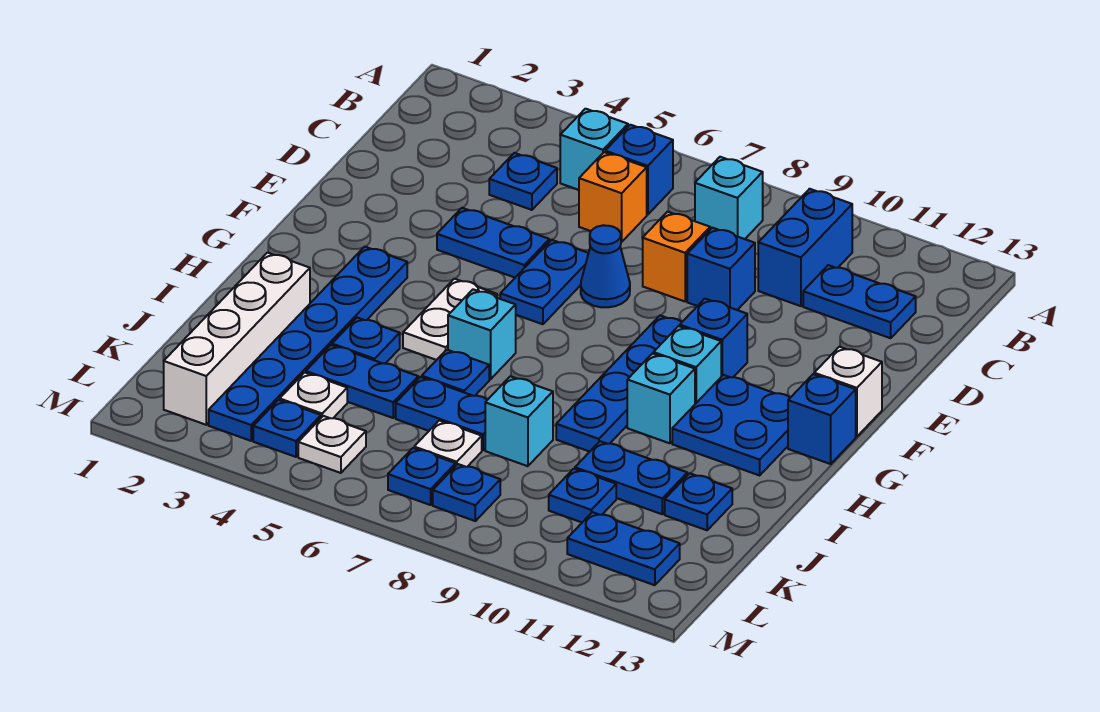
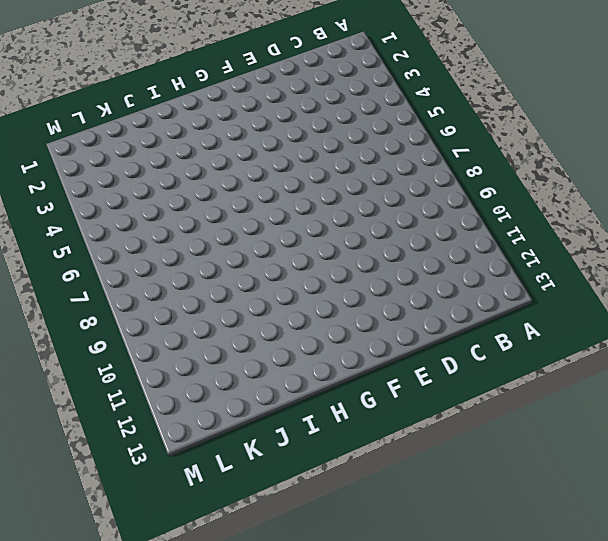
none -> cyan 1x1 brick [560,109,628,190]
none -> blue 1x1 brick [605,125,673,215]
none -> cyan 1x1 brick [695,157,763,239]
none -> blue 1x2 brick [758,189,852,306]

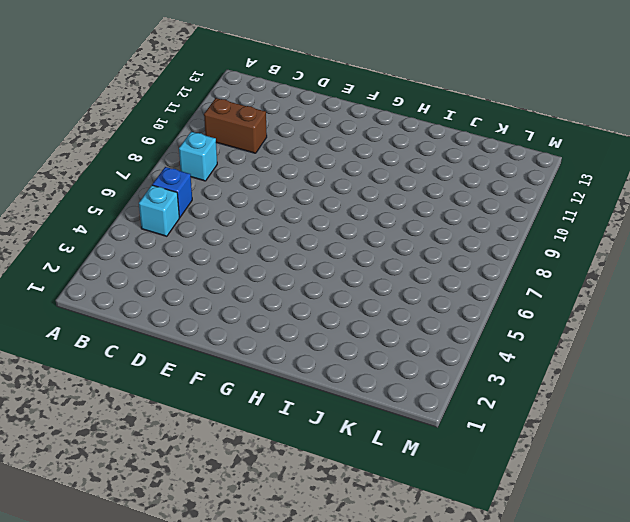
brown 1x2 brick [204,98,267,153] -> blue 1x2 brick [758,189,852,306]
none -> blue 1x1 plate [489,153,557,210]
none -> orange 1x1 brick [579,152,647,242]
none -> blue 1x2 plate [803,265,916,338]
none -> orange 1x1 brick [643,212,710,301]

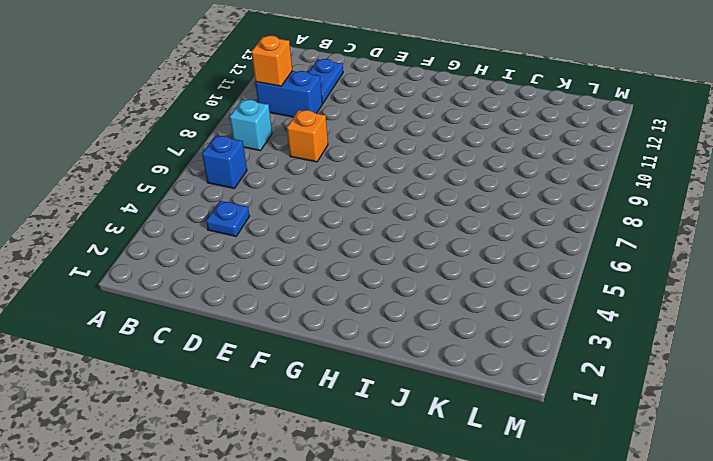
orange 1x1 brick [251,36,292,86] -> orange 1x1 brick moved to [579,152,647,242]
none -> cyan 1x1 brick [560,109,628,190]
none -> blue 1x1 brick [687,228,755,310]
none -> blue 1x2 plate [437,208,549,277]
none -> blue 1x2 plate [500,240,588,324]

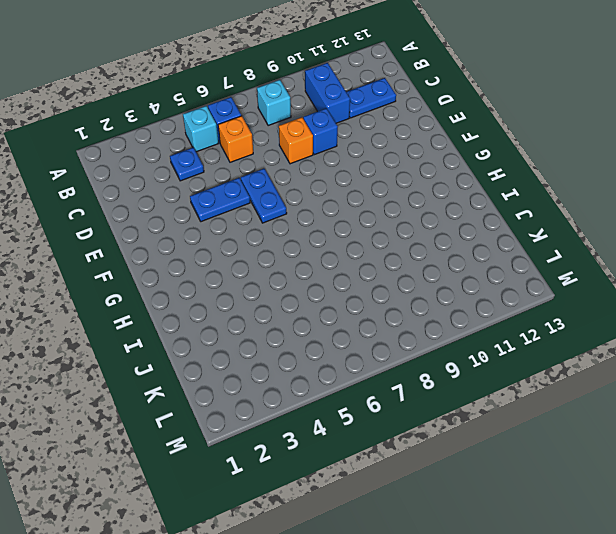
none -> blue 1x1 cone [581,225,630,307]
none -> blue 1x4 plate [556,315,682,452]
none -> blue 1x1 brick [680,299,747,377]
none -> white 1x1 brick [814,347,882,437]

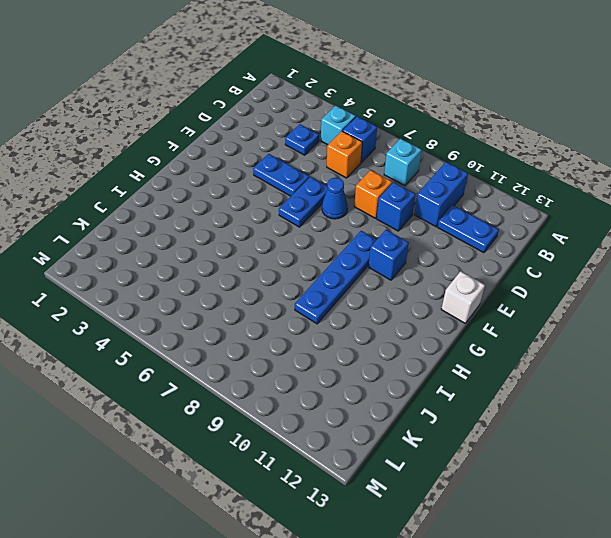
none -> blue 1x6 plate [209,247,407,441]
none -> white 1x2 plate [403,279,497,360]
none -> cyan 1x1 brick [654,326,721,404]
none -> blue 2x2 plate [672,375,790,475]

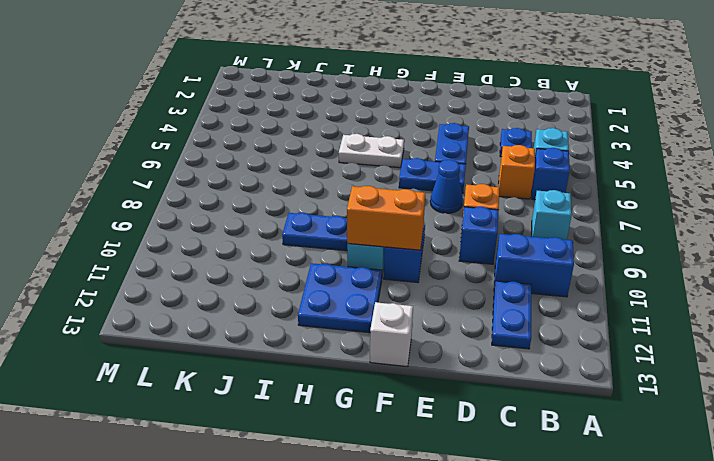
orange 1x2 brick [347,186,425,250] -> none
none -> blue 1x6 plate [209,247,407,441]
none -> blue 1x1 brick [788,374,856,464]
none -> cyan 1x1 brick [448,289,516,379]
none -> cyan 1x1 brick [627,354,695,443]

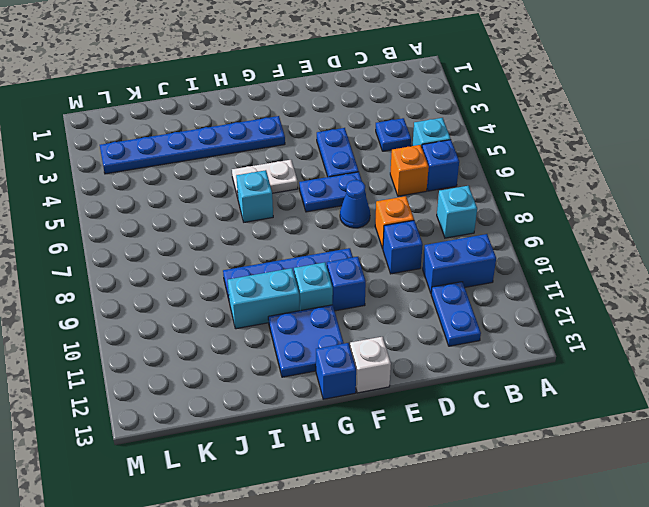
cyan 1x2 brick [228,268,300,329] -> cyan 1x1 brick [627,354,695,443]
none -> white 1x4 brick [164,253,310,425]
none -> blue 1x1 plate [332,318,400,364]
none -> blue 1x1 plate [422,350,489,396]
none -> blue 1x2 plate [306,345,418,418]

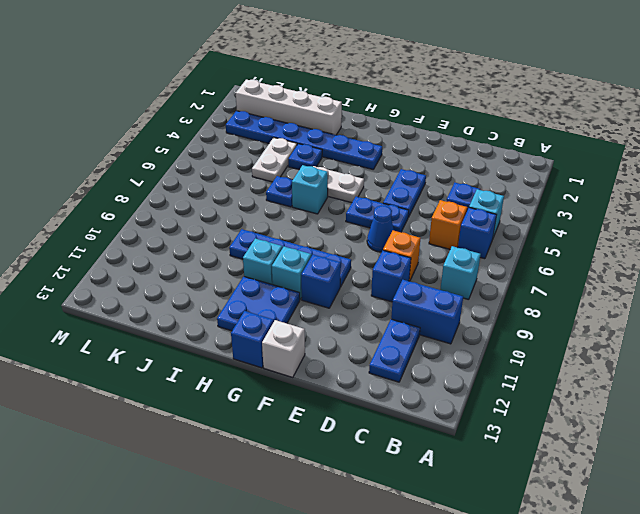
white 1x2 plate [252,138,297,182] -> blue 1x2 plate [306,345,418,418]
none -> blue 1x2 plate [396,377,487,450]
none -> cyan 1x1 brick [485,376,553,466]
none -> blue 1x2 plate [575,441,687,514]
none -> blue 1x1 plate [665,473,732,530]

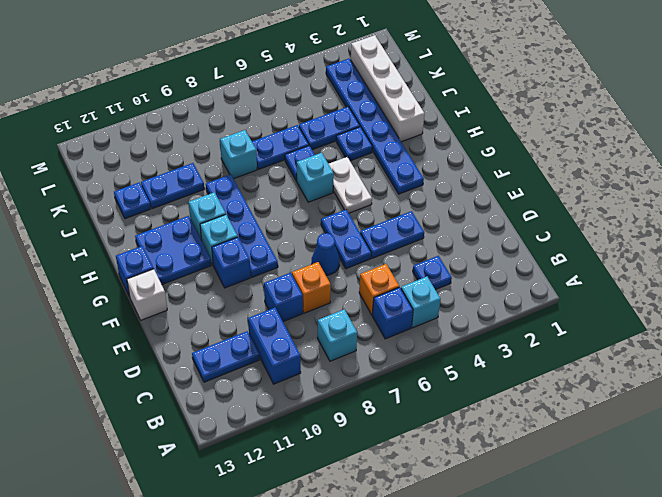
none -> white 1x1 plate [280,372,347,418]
none -> white 1x1 plate [414,421,482,467]
none -> blue 1x1 plate [549,469,616,522]
none -> blue 1x1 plate [253,400,321,457]

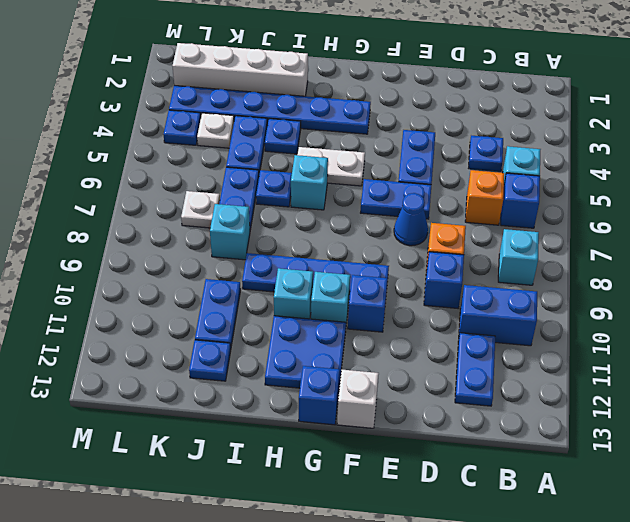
none -> blue 1x1 plate [549,469,616,522]
none -> white 1x1 plate [298,416,366,473]
none -> blue 1x1 plate [388,448,456,505]
none -> blue 1x1 plate [433,464,500,521]

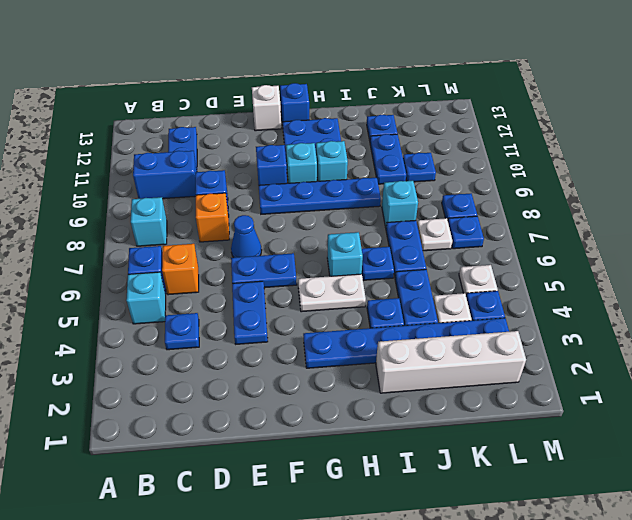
none -> blue 1x2 plate [567,512,680,585]

